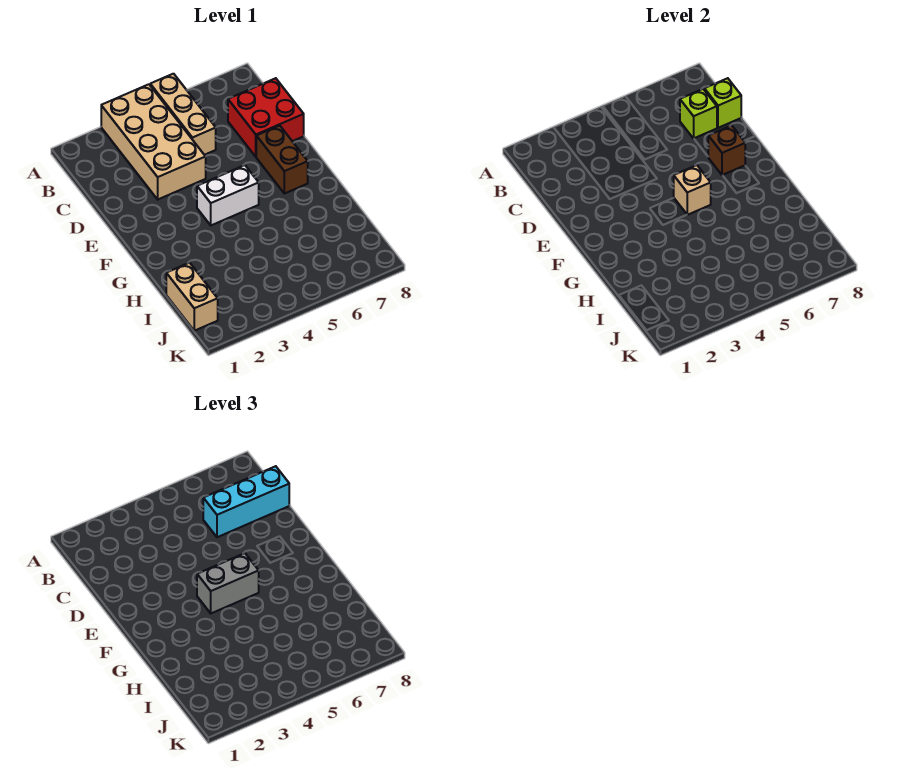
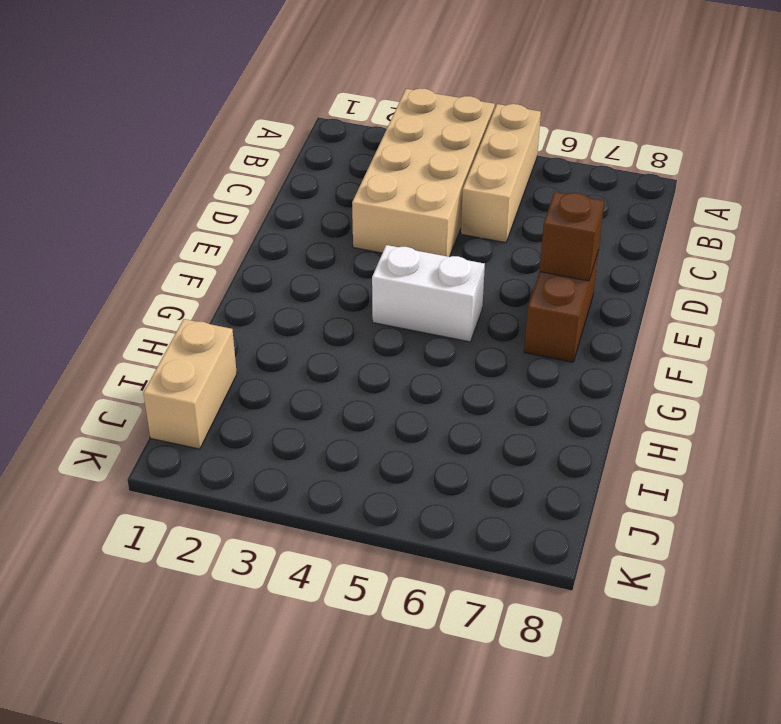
none -> red 2x2 brick [228,78,304,157]
none -> lime 1x1 brick [680,89,717,138]
none -> lime 1x1 brick [704,78,741,128]

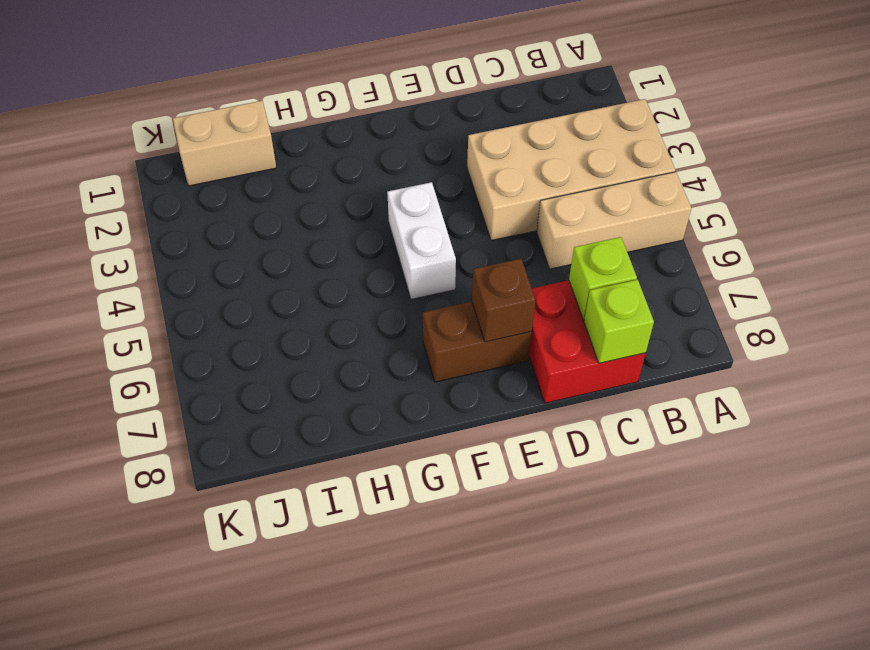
none -> tan 1x1 brick [674,165,711,215]
none -> cyan 1x3 brick [203,466,289,537]
none -> grey 1x2 brick [197,553,259,613]

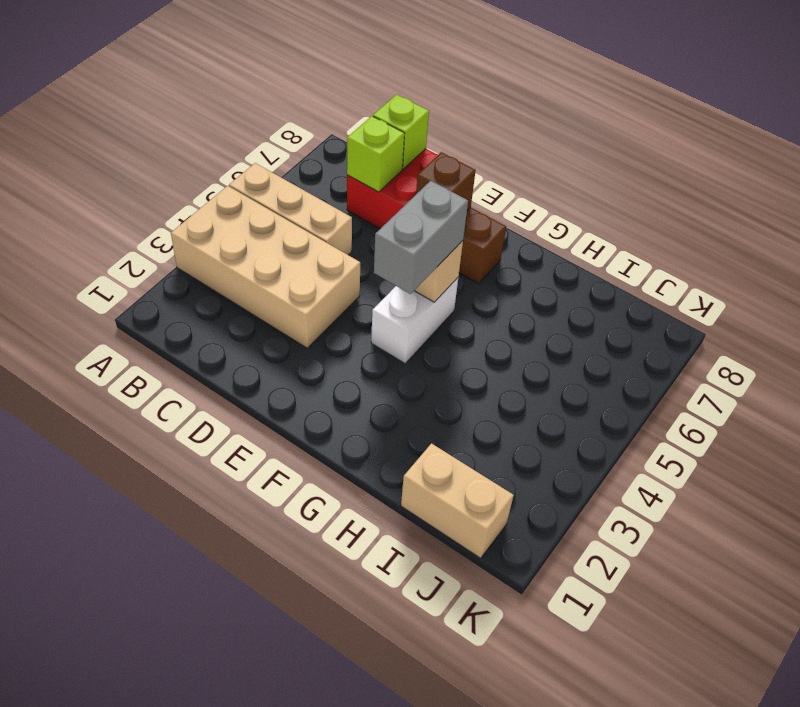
none -> cyan 1x3 brick [203,466,289,537]

